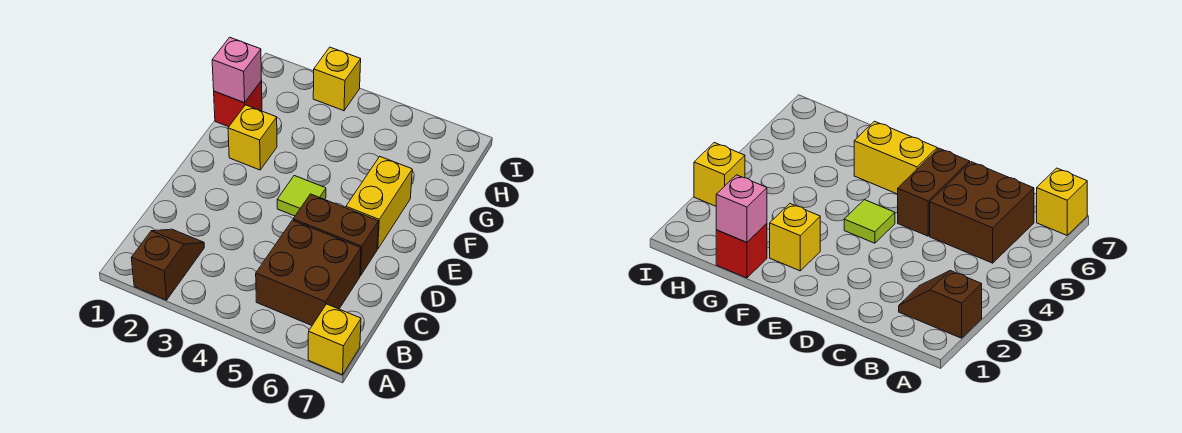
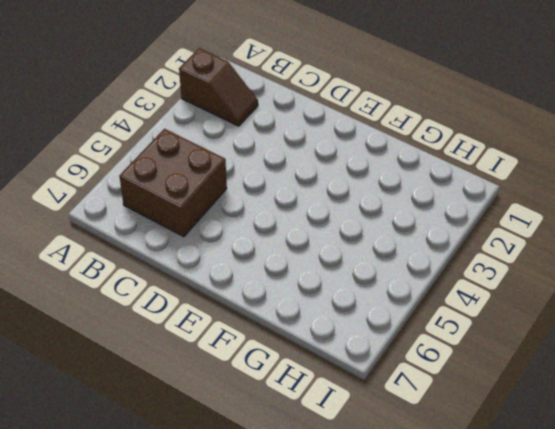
none -> yellow 1x1 brick [308,304,361,375]
none -> brown 1x2 brick [293,194,378,276]

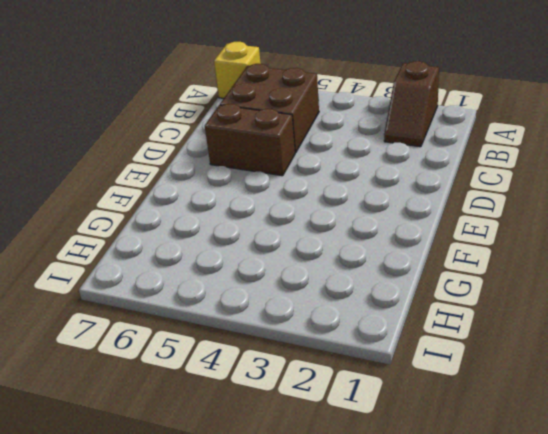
none -> lime 1x1 tile [277,176,326,216]
none -> yellow 1x2 brick [346,157,412,249]

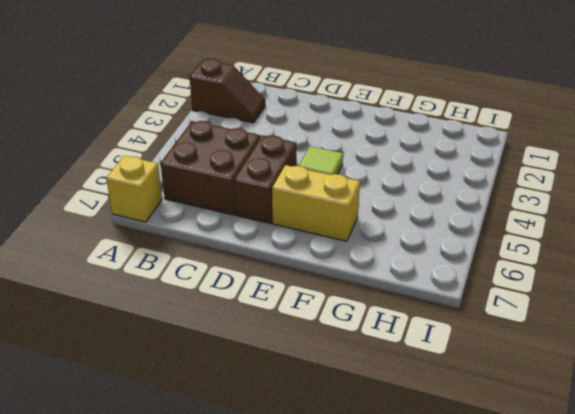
none -> yellow 1x1 brick [228,105,277,170]
none -> red 1x1 brick [214,81,262,127]

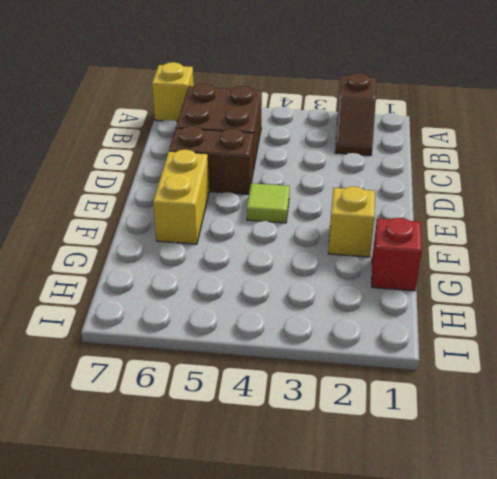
none -> yellow 1x1 brick [313,47,361,111]
none -> pink 1x1 brick [212,37,261,103]

